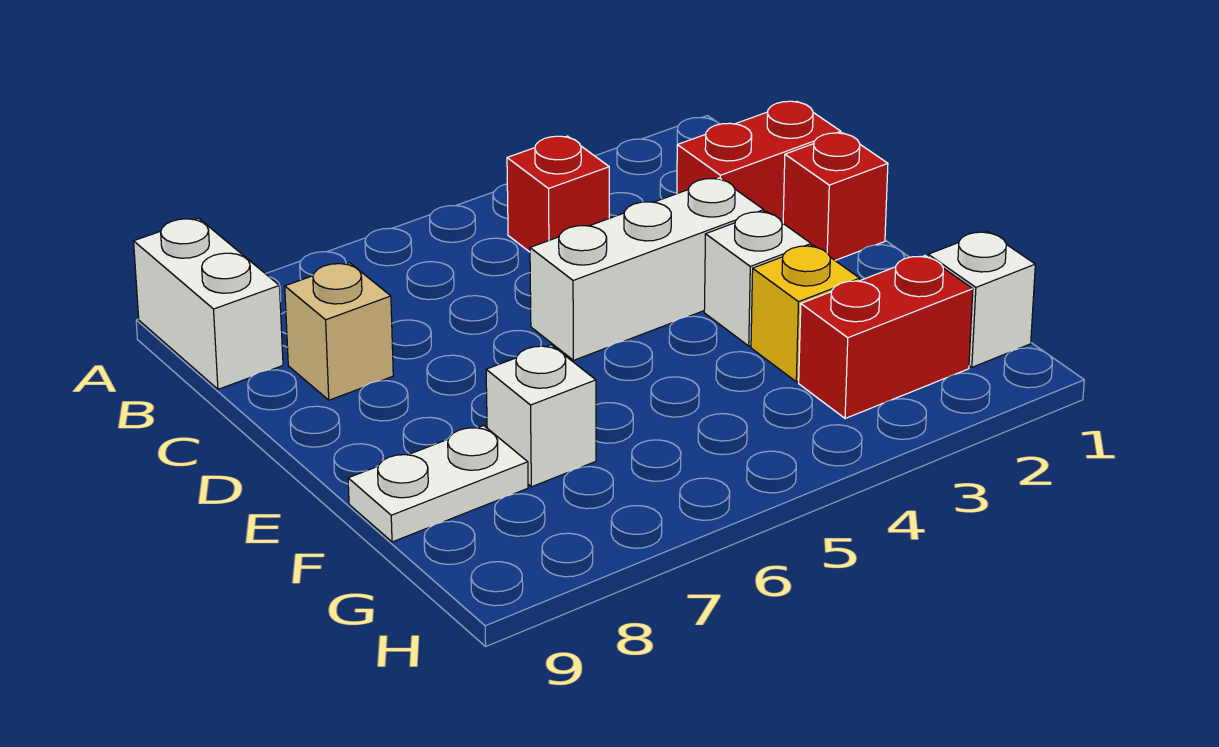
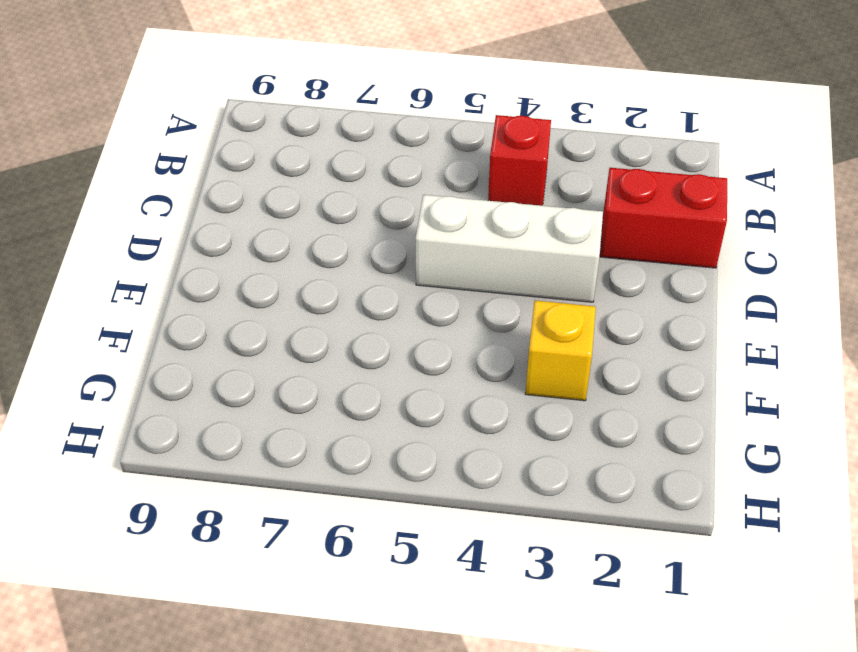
none -> white 1x2 brick [134,218,283,389]
none -> tan 1x1 brick [285,263,393,400]
none -> red 1x1 brick [783,133,888,260]

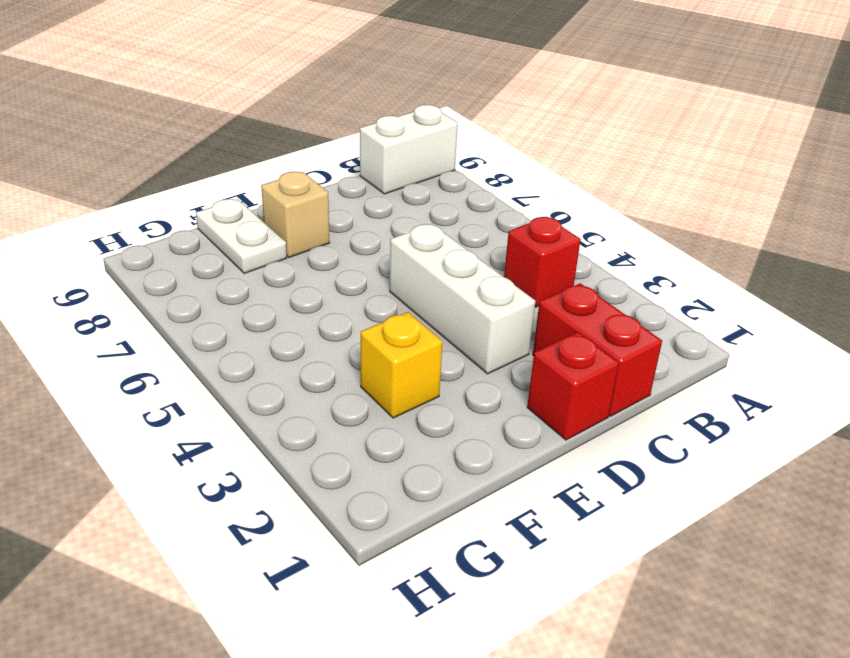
tan 1x1 brick [261,172,330,258] -> tan 1x1 brick moved to [285,263,393,400]
none -> white 1x1 brick [704,211,811,346]
none -> white 1x1 brick [486,345,596,487]
none -> white 1x1 brick [928,232,1035,367]

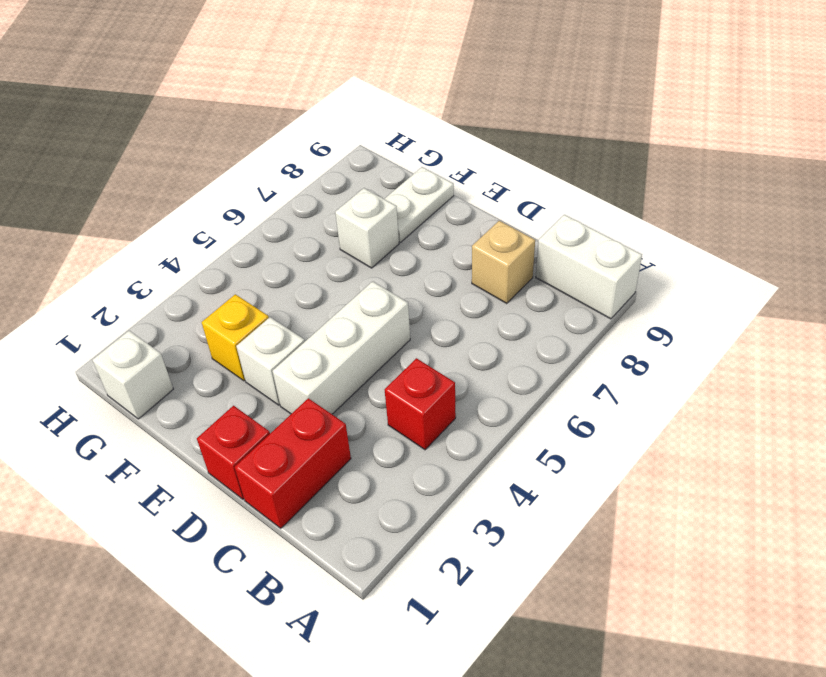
none -> red 1x2 brick [799,256,973,419]

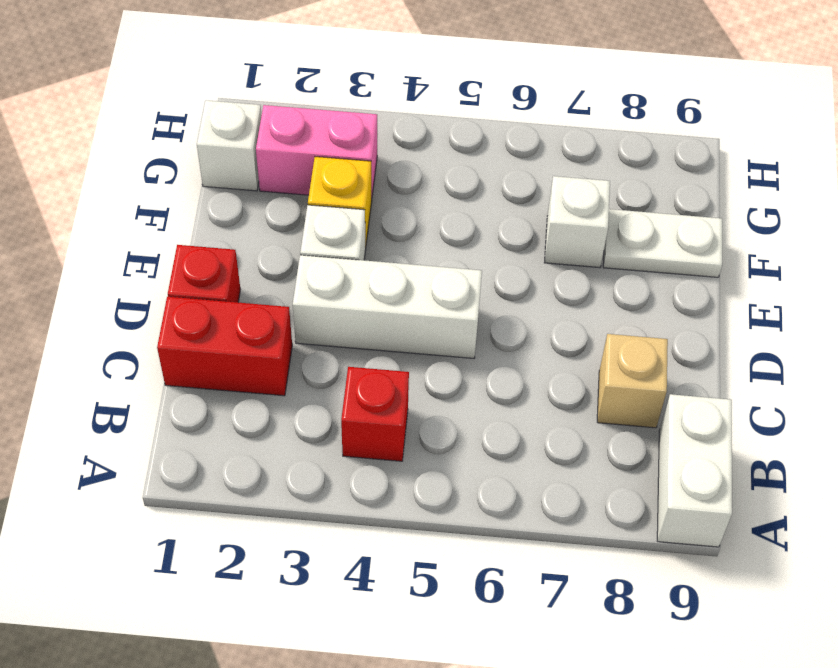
pink 1x2 brick [256,105,377,198] -> red 1x2 brick [799,256,973,419]

